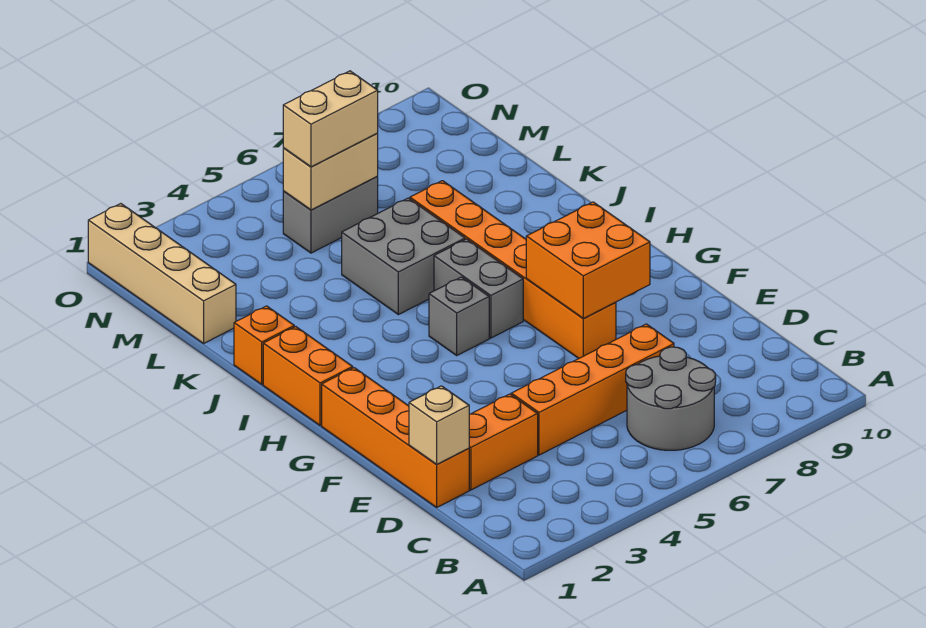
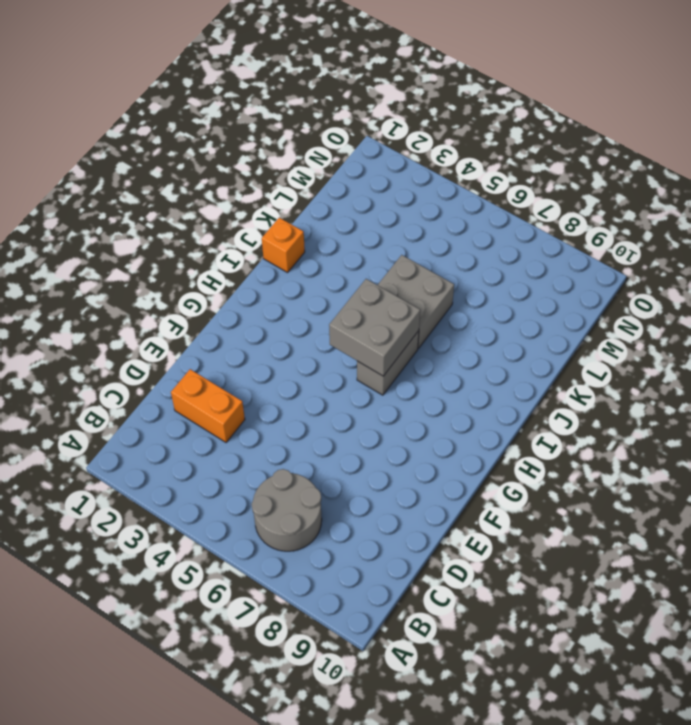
grey 2x2 brick [329,279,420,376] -> none
none -> orange 1x4 brick [322,368,469,507]
none -> orange 1x4 brick [511,324,674,455]
none -> orange 1x6 brick [410,181,616,358]

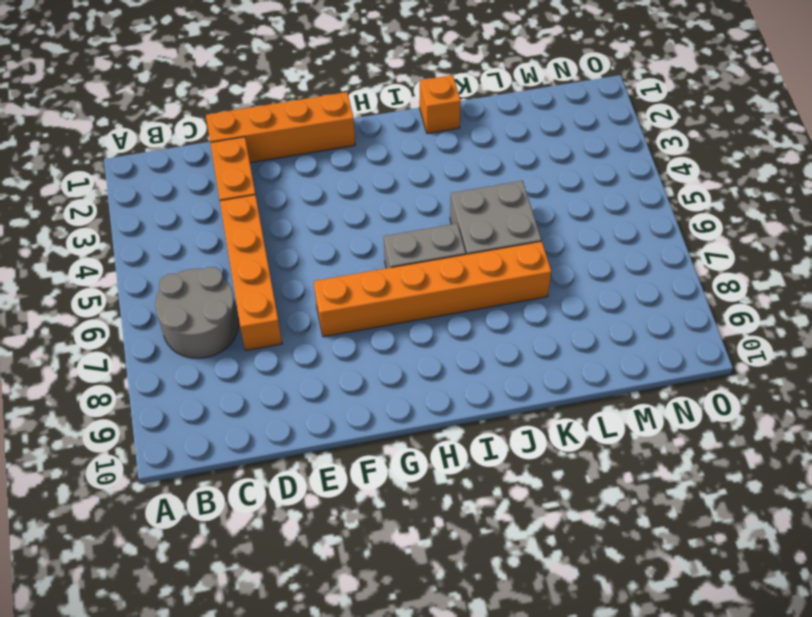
none -> orange 1x2 brick [263,327,353,426]
none -> grey 1x1 brick [429,277,489,355]
none -> tan 1x4 brick [88,204,236,343]

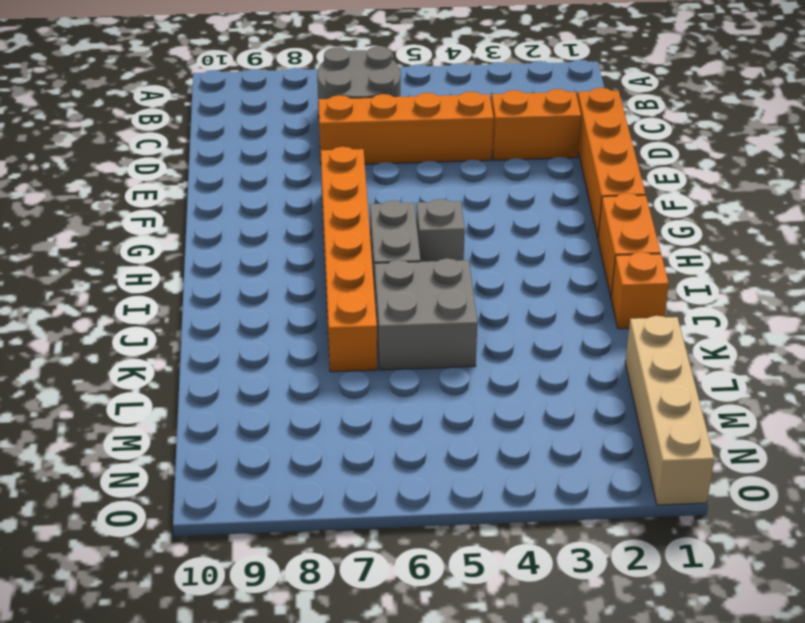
none -> grey 1x2 brick [283,177,378,253]
none -> tan 1x1 brick [409,386,469,465]
none -> orange 2x2 brick [526,202,650,318]

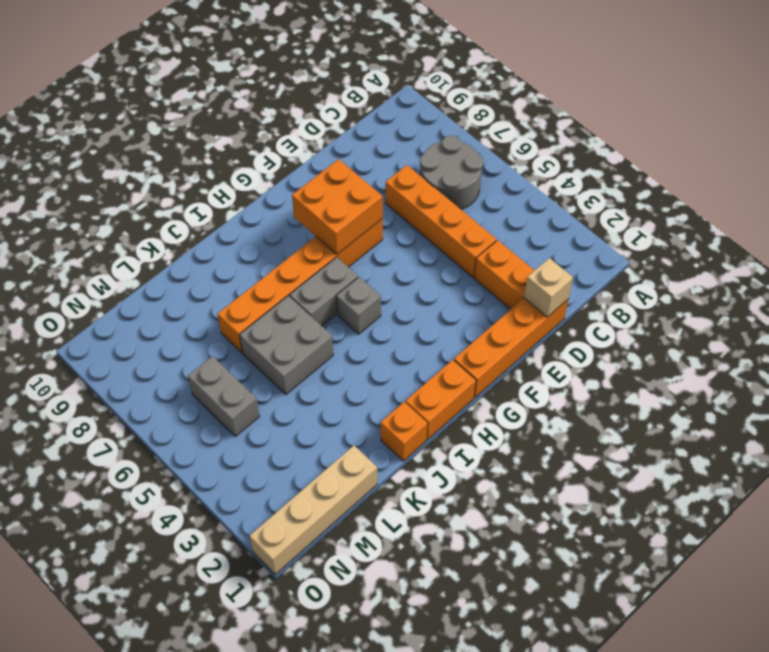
none -> tan 1x2 brick [283,134,378,210]
none -> tan 1x2 brick [283,71,378,167]

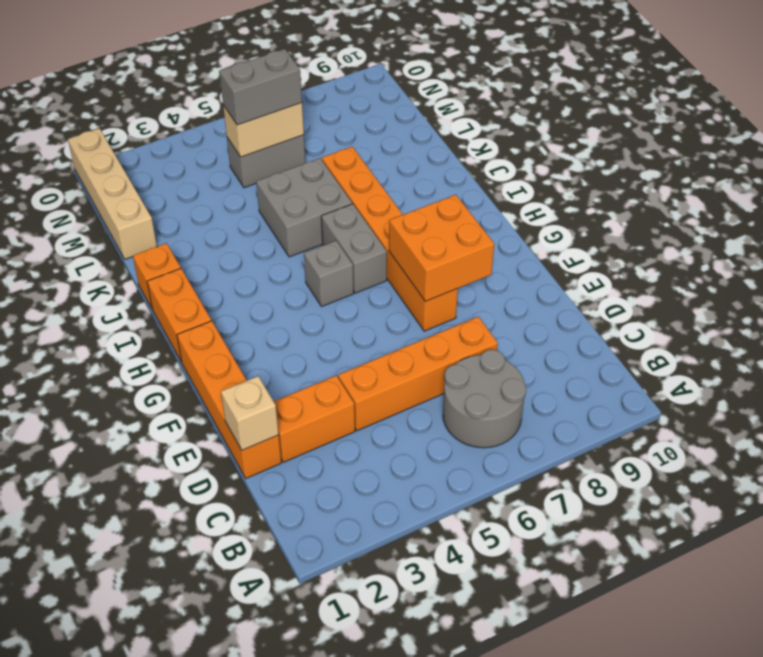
grey 1x2 brick [219,49,302,125] -> tan 1x2 brick [283,71,378,167]

